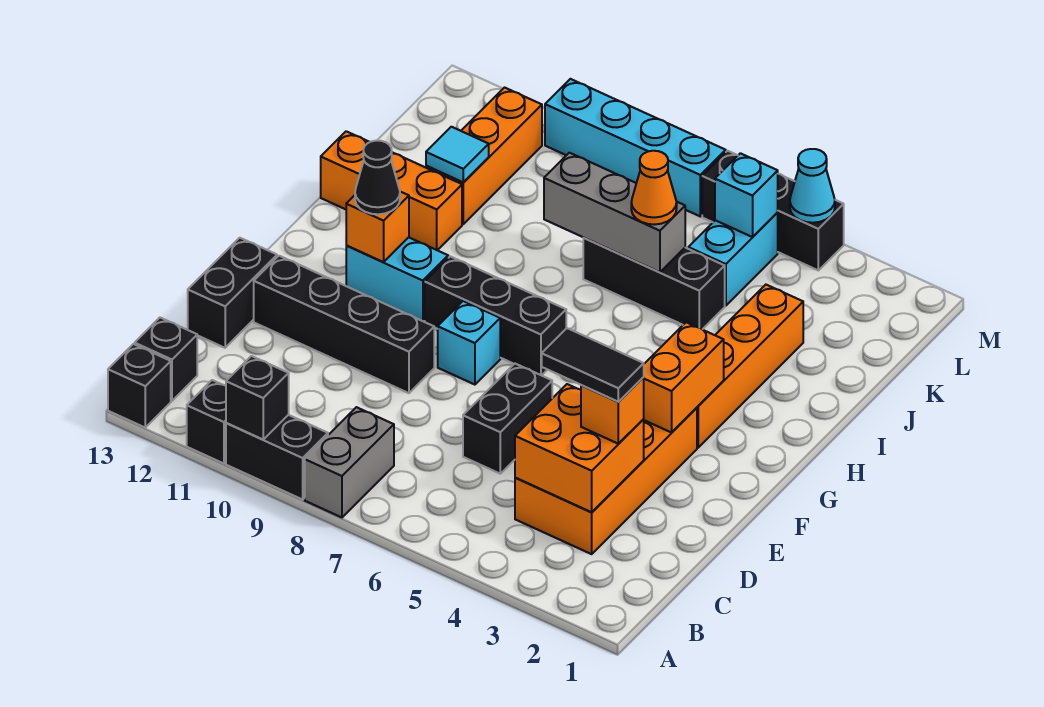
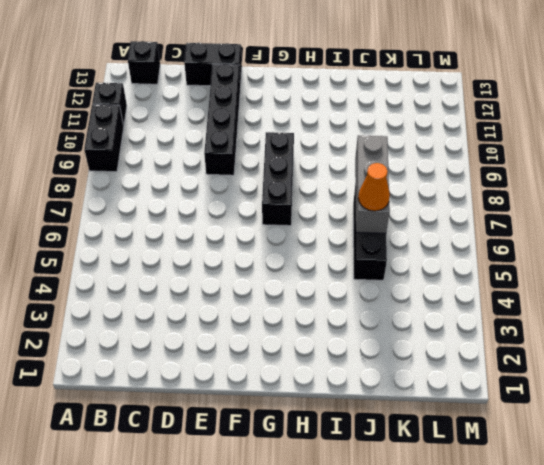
none -> grey 1x2 brick [305,407,394,517]
none -> black 1x1 brick [108,344,171,427]
none -> orange 2x4 brick [515,408,697,554]
none -> black 1x2 brick [463,364,552,474]

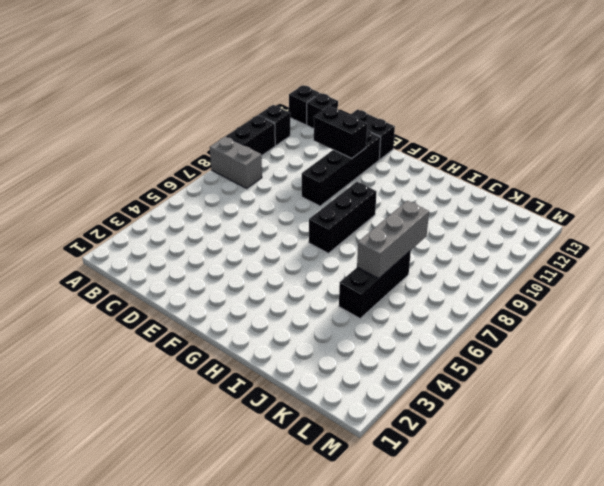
black 1x2 brick [314,106,367,158] -> black 1x2 brick moved to [463,364,552,474]
none -> orange 2x4 brick [515,408,697,554]
none -> cyan 1x1 brick [438,301,500,385]
none -> orange 1x4 brick [697,285,803,448]
none -> cyan 1x2 brick [346,237,448,322]

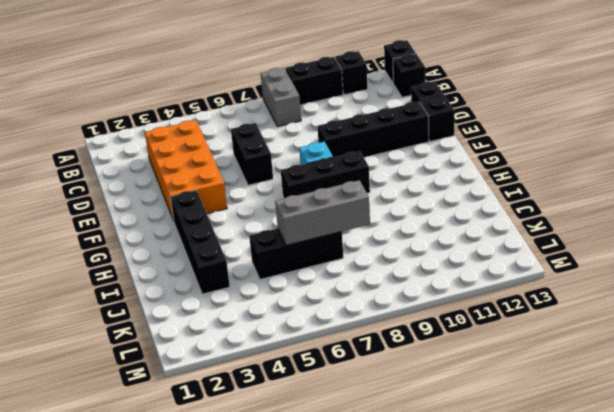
black 1x4 brick [170,190,230,294] -> orange 1x4 brick [697,285,803,448]
none -> cyan 1x2 brick [346,237,448,322]
none -> orange 1x3 brick [321,131,462,250]
none -> orange 1x3 brick [426,88,542,224]
none -> cyan 1x2 brick [688,213,778,306]

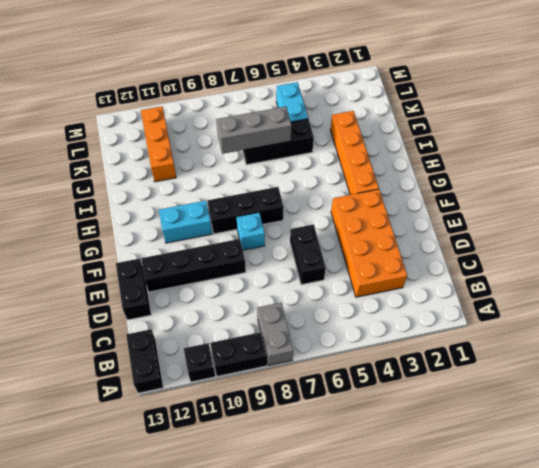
none -> orange 1x3 brick [321,131,462,250]
none -> black 1x3 brick [702,151,844,270]
none -> cyan 1x4 brick [545,79,726,216]
none -> black 1x1 brick [226,356,289,440]

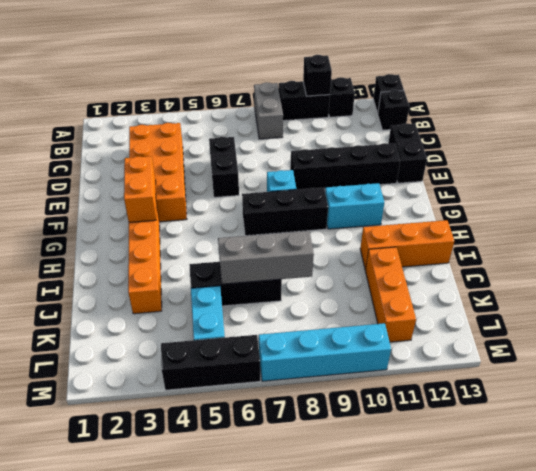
none -> orange 2x2 brick [515,384,644,512]
none -> orange 1x1 brick [346,192,409,262]
none -> cyan 1x1 tile [426,127,489,182]
none -> cyan 1x1 brick [715,153,778,237]

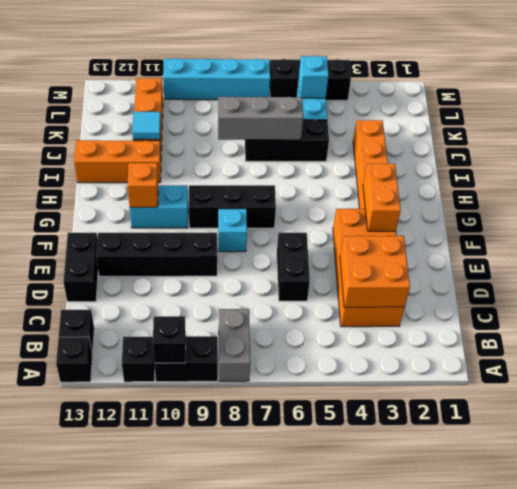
none -> cyan 1x1 cone [790,149,835,223]
none -> orange 1x1 brick [581,377,644,443]
none -> black 1x1 cone [355,141,400,214]
none -> orange 1x1 cone [631,151,677,225]

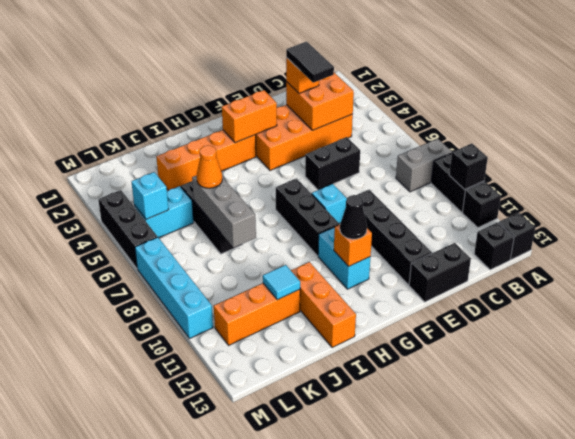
none -> cyan 1x1 cone [790,149,835,223]

